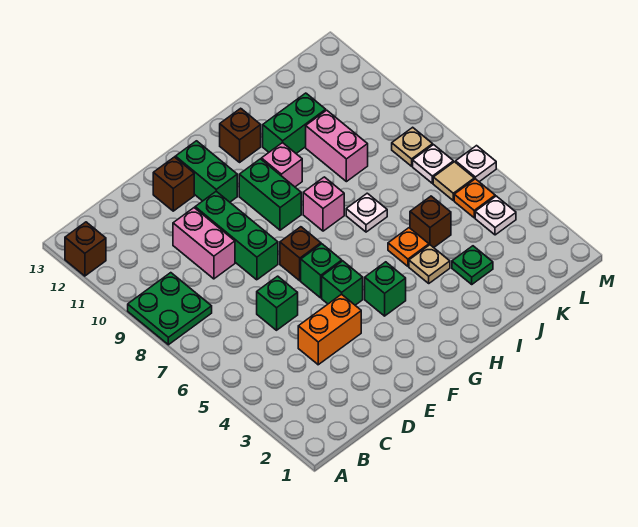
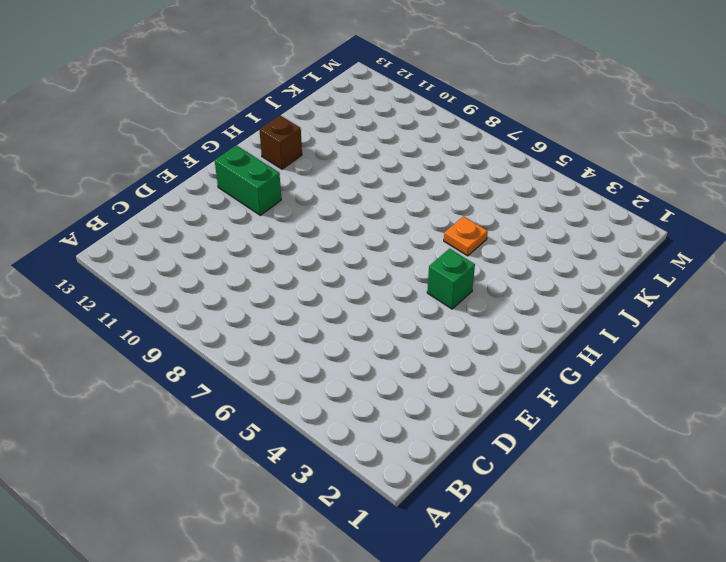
none -> green 2x2 plate [128,273,212,345]
none -> brown 1x1 brick [65,222,106,276]
none -> orange 1x2 brick [298,294,361,365]

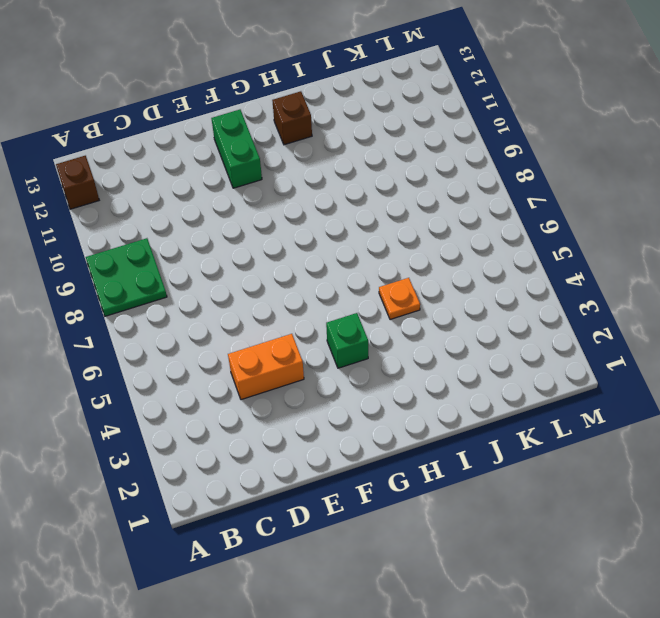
none -> green 1x1 brick [257,276,298,330]
none -> pink 1x2 brick [173,208,235,279]
none -> green 1x3 brick [195,191,278,280]

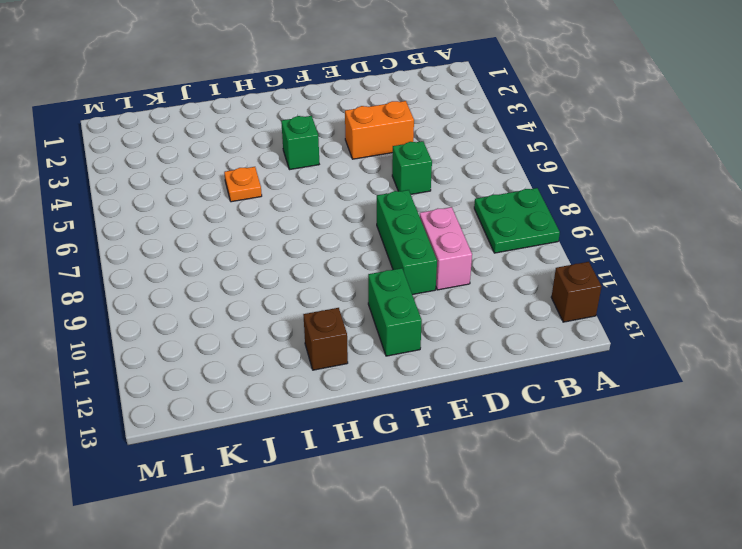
none -> brown 1x1 brick [153,157,194,211]
none -> green 1x1 brick [322,261,363,305]
none -> green 1x1 brick [301,244,342,298]

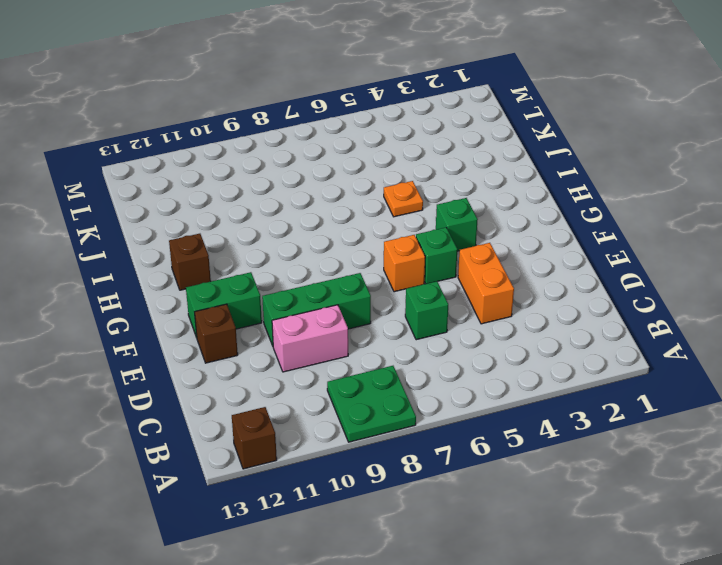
orange 1x1 brick [384,235,425,292] -> green 1x1 brick [301,244,342,298]
none -> brown 1x1 brick [280,227,321,281]
none -> green 1x2 brick [239,159,301,230]
none -> pink 1x1 brick [303,177,344,231]

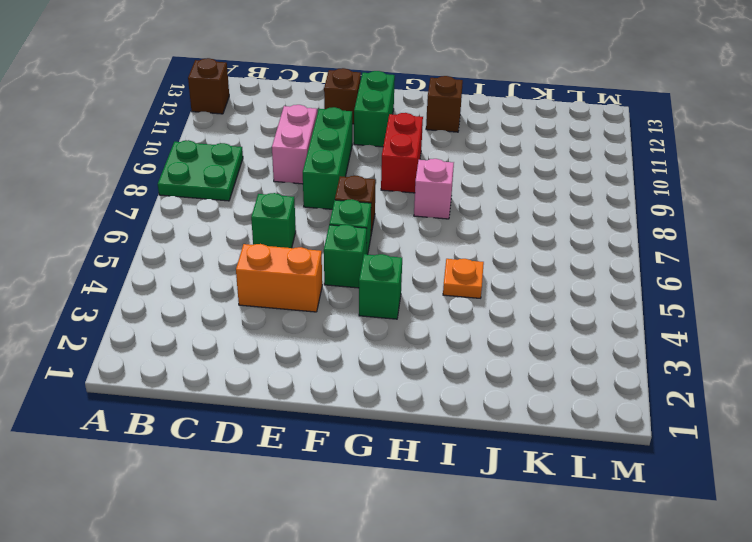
red 1x2 brick [381,113,423,193] -> green 1x2 brick [239,159,301,230]
none -> pink 1x1 brick [261,143,302,187]
none -> tan 1x1 plate [409,245,450,283]
none -> white 1x1 plate [346,193,387,232]

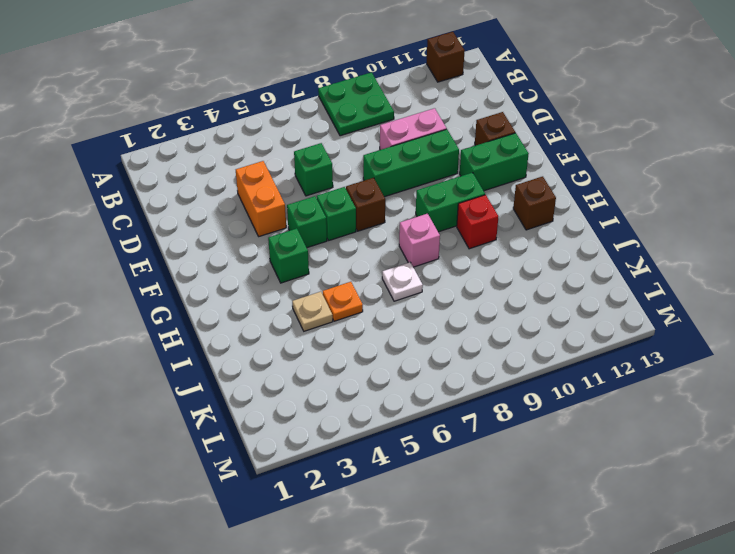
red 1x1 brick [457,195,498,249] -> pink 1x1 brick [261,143,302,187]
none -> green 1x2 brick [263,93,326,153]
none -> green 1x1 plate [452,246,493,284]
none -> brown 1x1 brick [410,196,451,248]

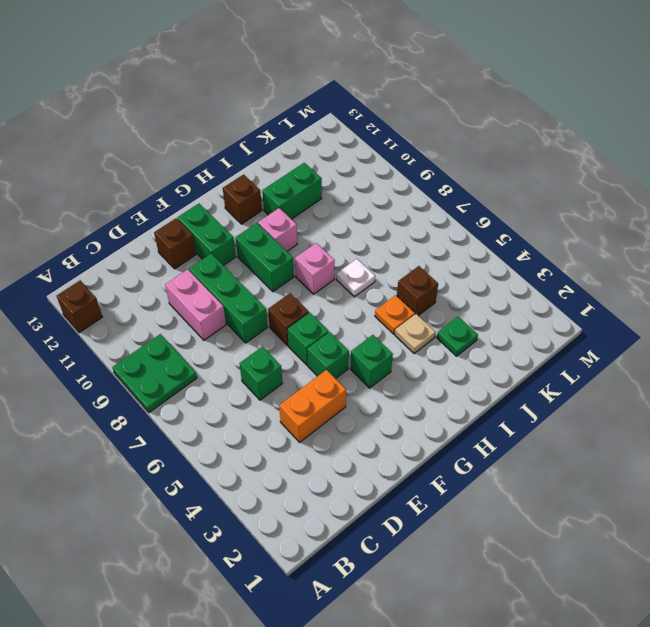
none -> pink 1x2 brick [306,110,368,182]
none -> white 1x1 plate [475,196,516,235]
none -> orange 1x1 plate [454,179,495,218]

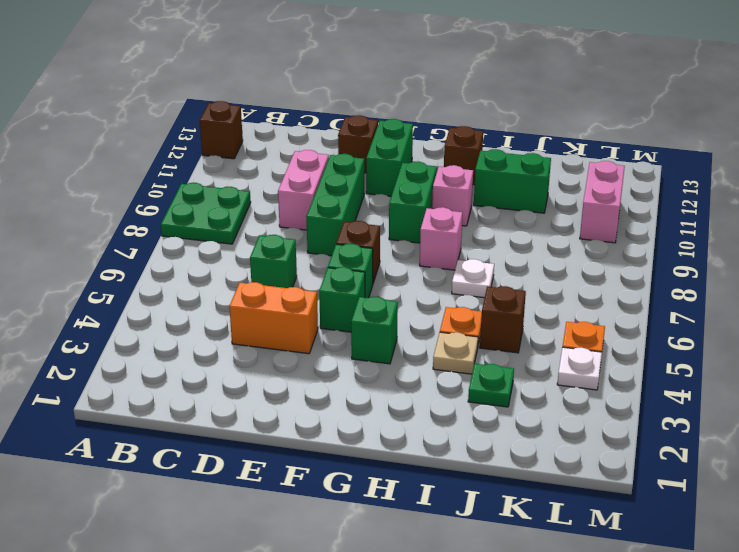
pink 1x2 brick [580,161,625,243] -> pink 1x2 brick moved to [306,110,368,182]
none -> tan 1x1 tile [433,162,474,200]
none -> white 1x1 plate [413,145,453,183]
none -> tan 1x1 plate [392,127,433,166]

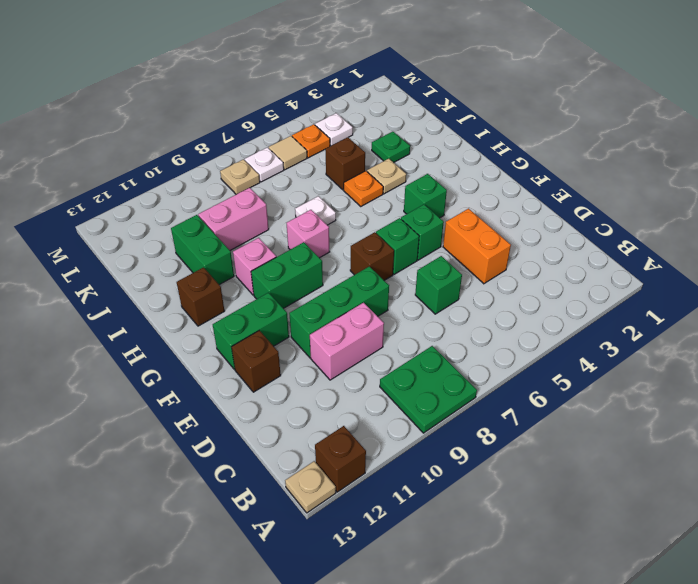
tan 1x1 plate [285,461,336,513] -> none
none -> white 1x1 plate [456,146,496,182]

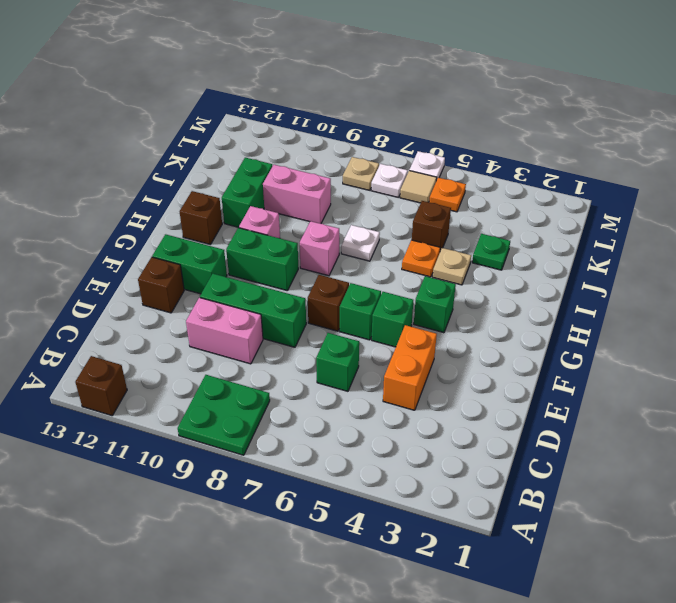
none -> white 1x1 plate [475,196,516,235]

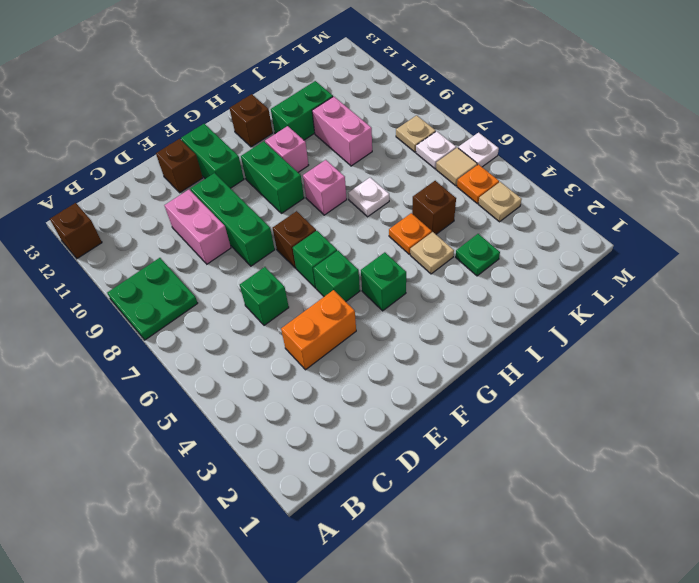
tan 1x1 plate [478,182,522,222] -> white 1x1 plate [475,196,516,235]

